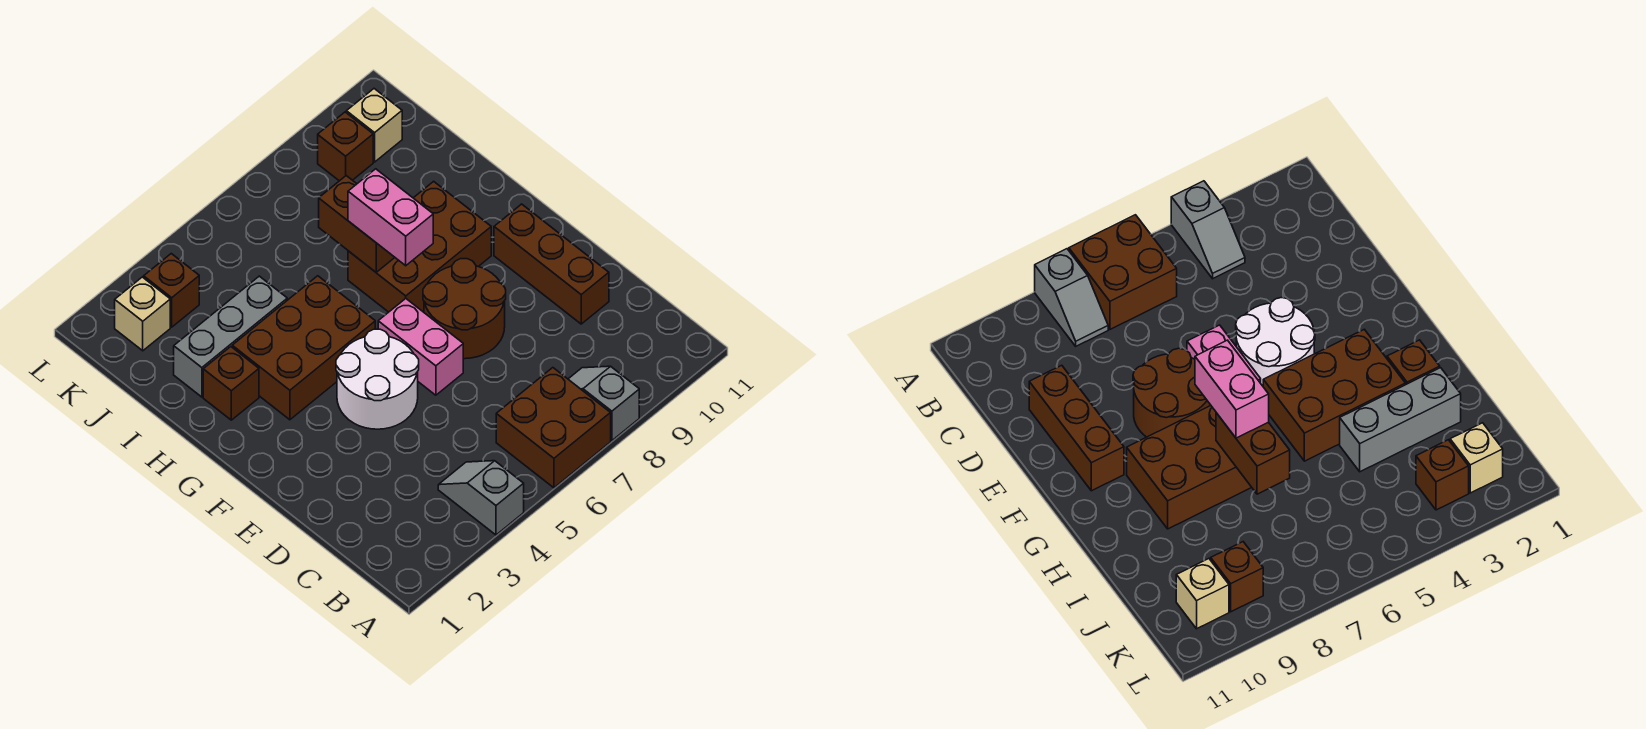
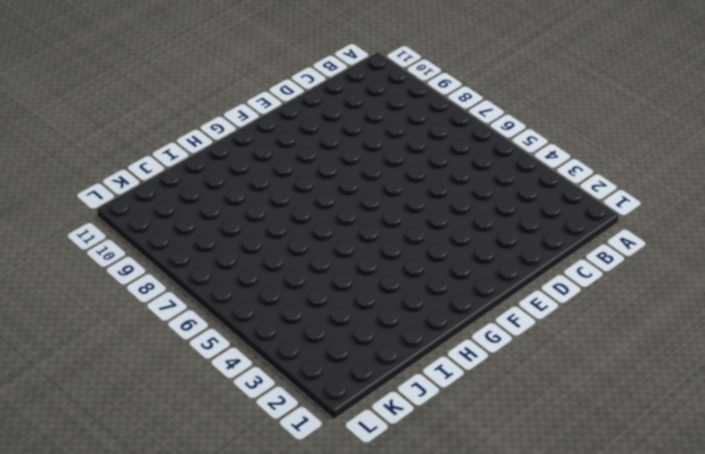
none -> grey 1x2 slope [438,461,524,535]
none -> brown 2x2 brick [496,368,611,488]
none -> grey 1x2 slope [568,366,639,441]

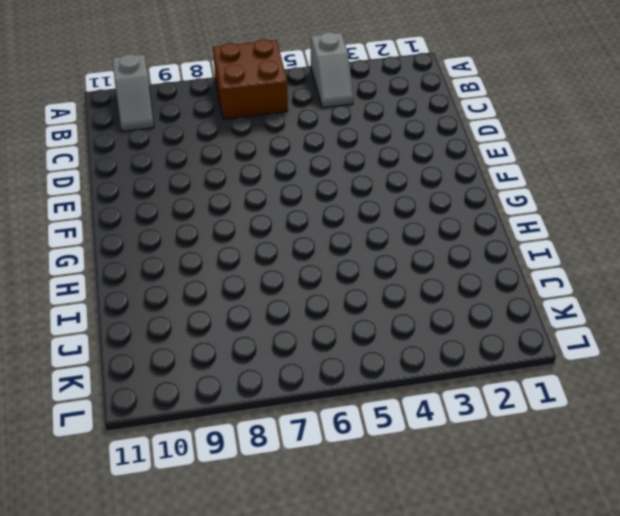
grey 1x2 slope [113,54,154,131] -> grey 1x2 slope moved to [568,366,639,441]
none -> brown 1x3 brick [494,204,609,324]
none -> white 2x2 round brick [336,329,419,429]
none -> pink 1x2 brick [378,299,463,395]

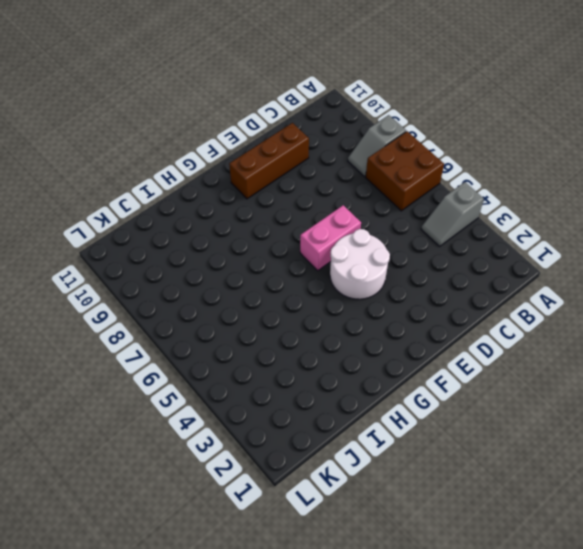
none -> brown 2x2 round brick [423,259,506,359]
none -> brown 2x3 brick [232,276,375,420]
none -> brown 2x3 brick [348,181,491,312]

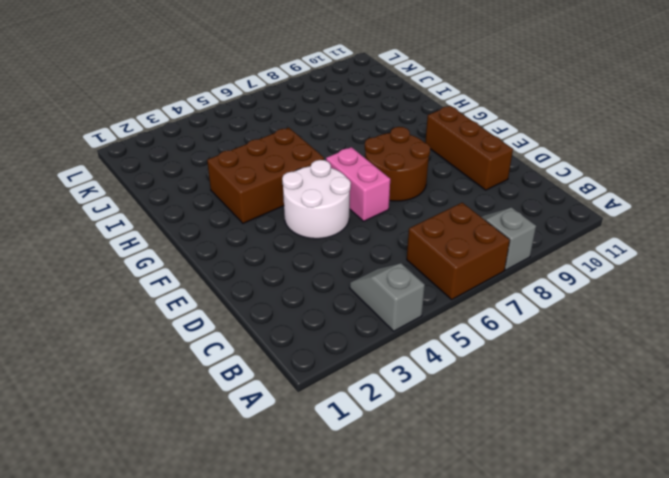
none -> brown 2x3 brick [348,181,491,312]
none -> brown 1x1 brick [203,347,259,420]
none -> grey 1x3 brick [174,276,287,397]

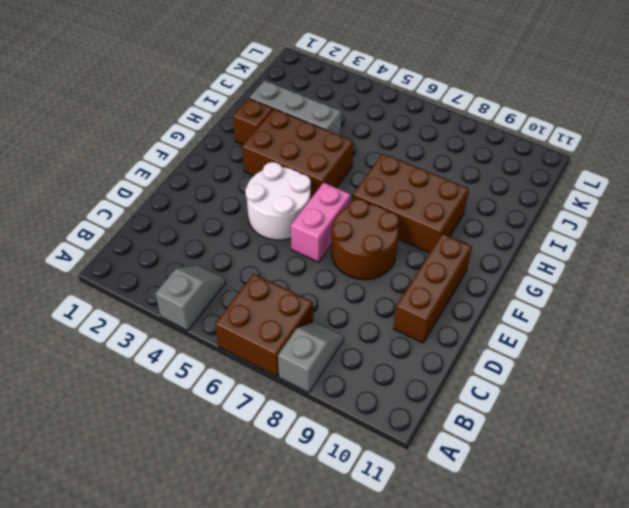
none -> tan 1x1 brick [115,277,170,351]
none -> brown 1x1 brick [144,254,199,327]
none -> brown 1x1 brick [318,112,373,181]

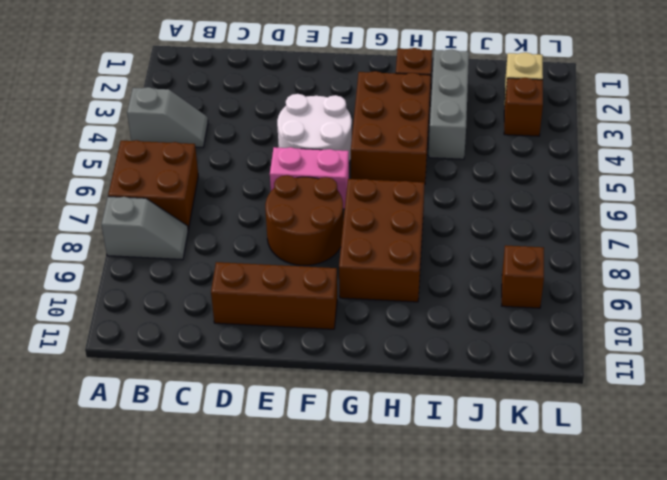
none -> tan 1x1 brick [346,89,402,162]
none -> brown 1x2 brick [319,176,395,272]
none -> pink 1x2 brick [348,169,433,266]

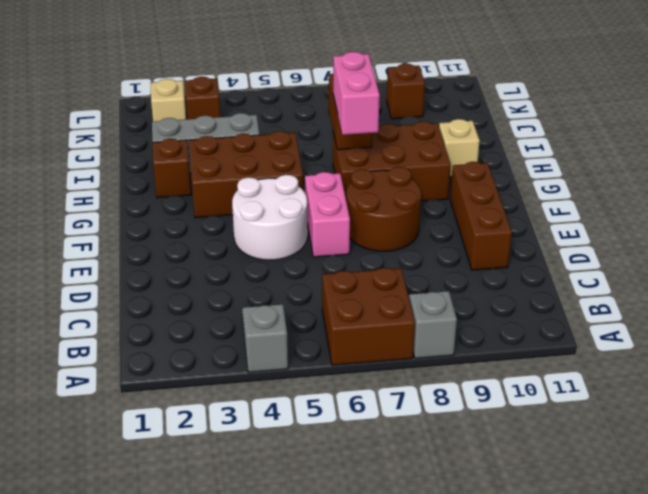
tan 1x1 brick [439,119,480,177] -> tan 1x1 brick moved to [346,89,402,162]

